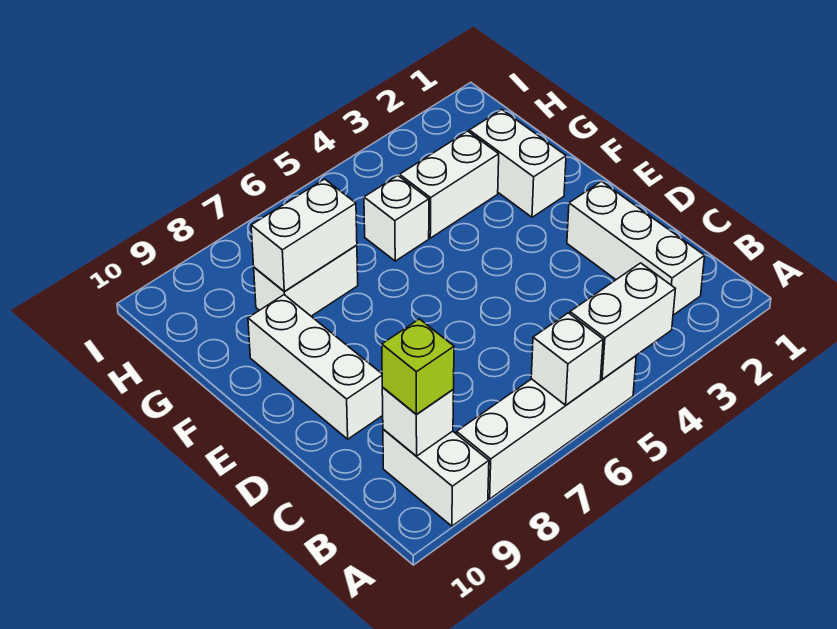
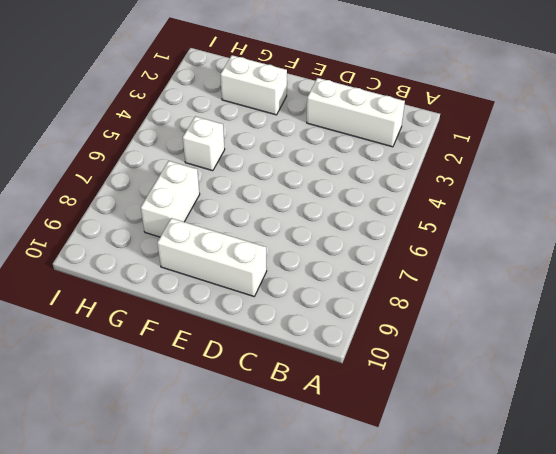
none -> white 1x4 brick [457,356,636,499]
none -> white 1x2 brick [383,429,489,526]
none -> white 1x2 brick [400,131,499,238]

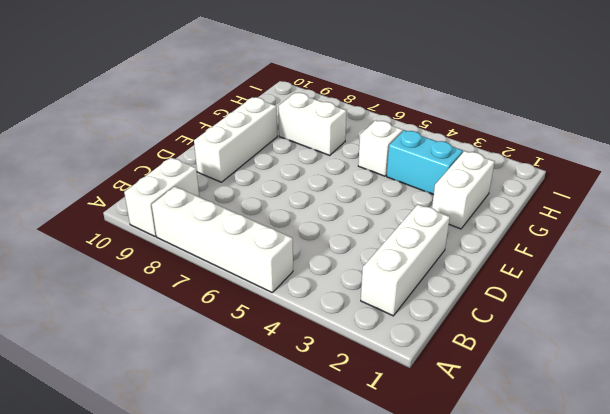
cyan 1x2 brick [387,130,463,195] -> white 1x2 brick [400,131,499,238]
none -> white 1x2 brick [570,263,675,379]
none -> white 1x1 brick [531,313,603,405]
none -> white 1x1 brick [382,388,454,456]

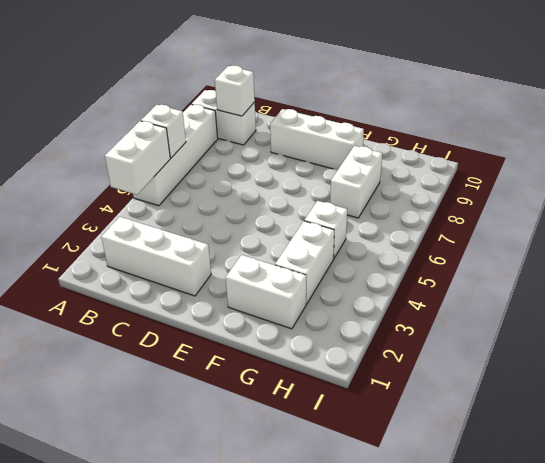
none -> white 1x2 brick [251,179,357,291]
none -> lime 1x1 brick [382,319,454,415]

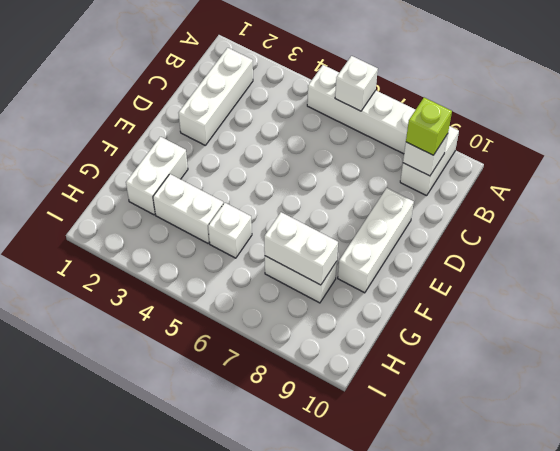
none -> white 1x2 brick [570,263,675,379]

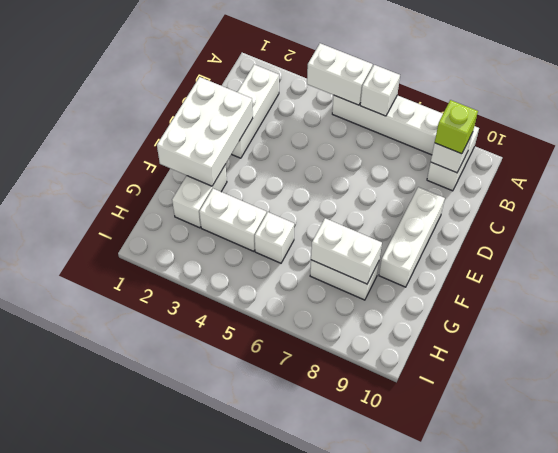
white 2x3 brick [157,77,253,186] -> none

